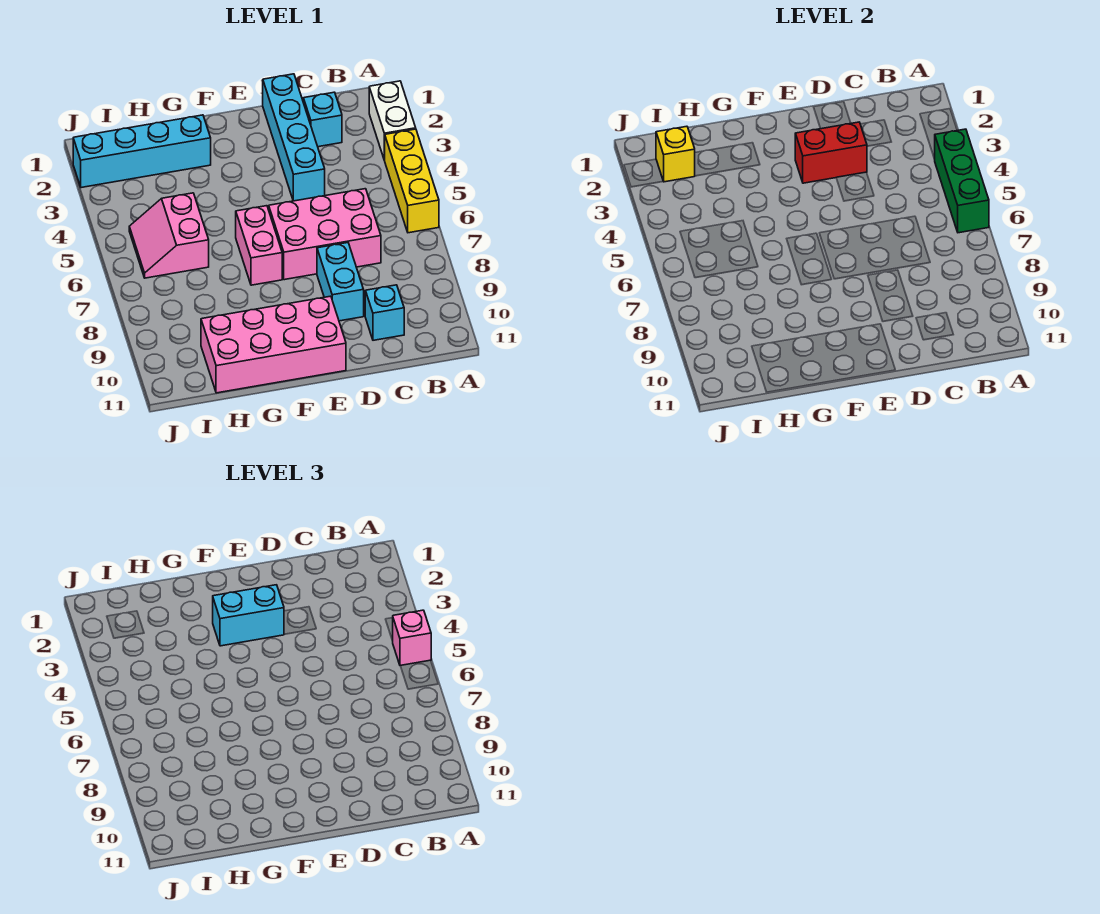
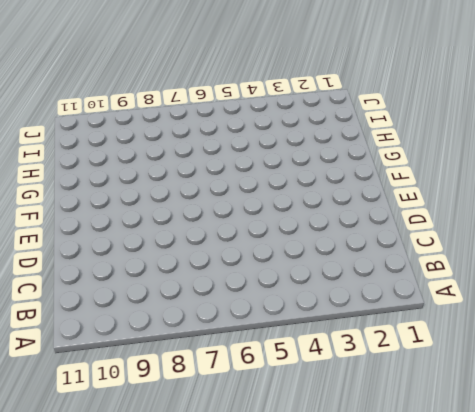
none -> white 1x2 brick [369,81,416,160]
none -> yellow 1x3 brick [385,129,439,233]
none -> cyan 1x1 brick [303,92,342,147]

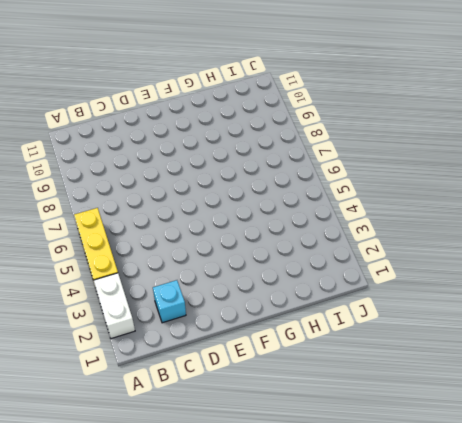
none -> pink 2x3 brick [269,189,381,280]
none -> cyan 1x1 brick [365,285,404,340]
none -> cyan 1x4 brick [263,74,325,201]

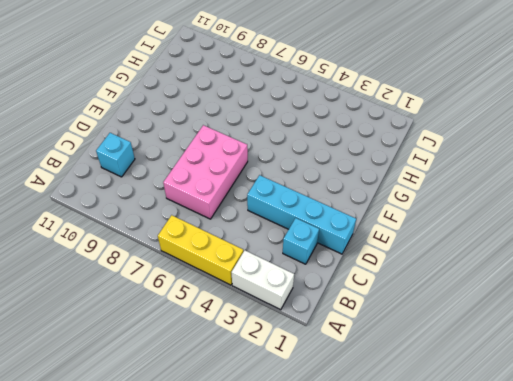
none -> cyan 1x2 brick [317,243,364,321]
none -> pink 2x4 brick [201,296,346,393]
none -> pink 1x2 brick [236,206,282,285]

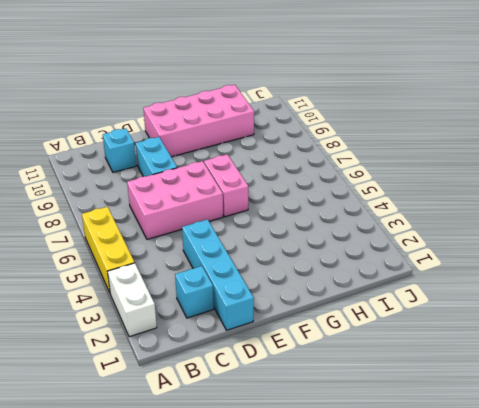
none -> cyan 1x4 brick [73,115,211,188]
none -> pink 2x2 slope [129,193,209,278]
none -> green 1x3 brick [935,129,989,233]

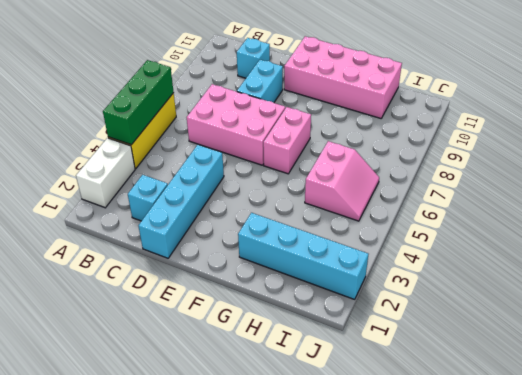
none -> red 1x2 brick [795,122,867,183]
none -> yellow 1x1 brick [656,126,695,182]
none -> pink 1x1 brick [393,610,431,666]

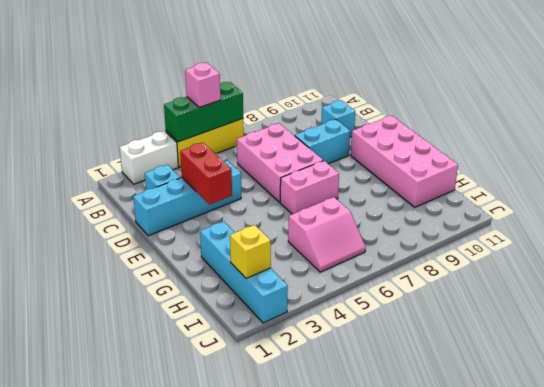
none -> cyan 1x2 brick [213,585,284,646]

